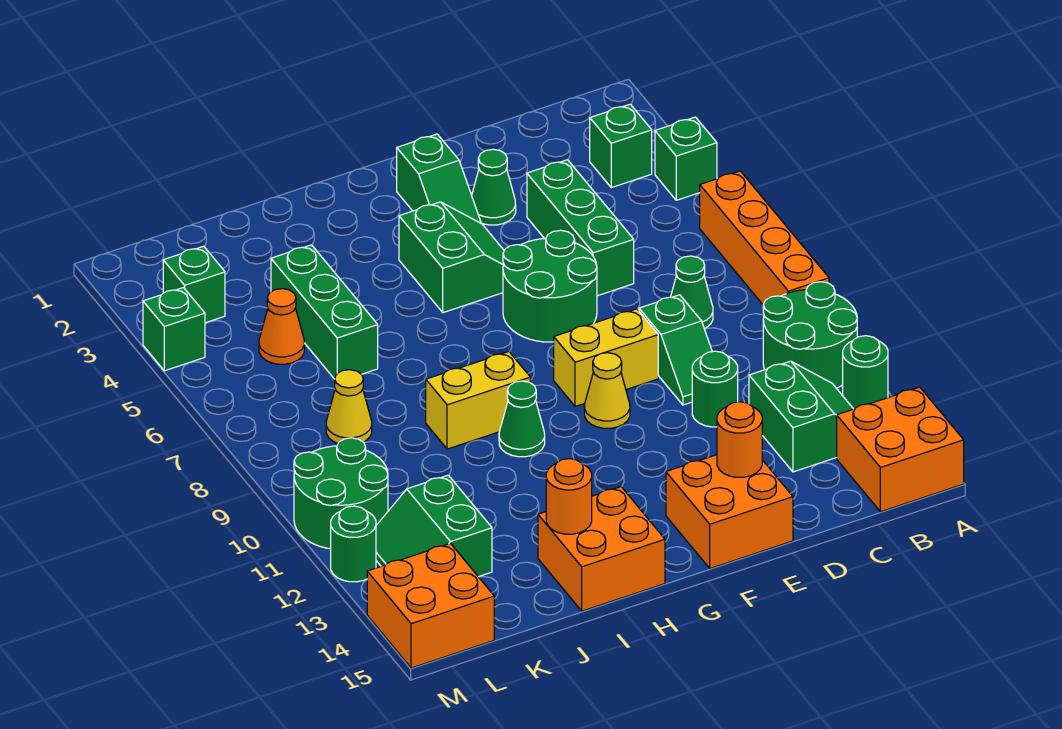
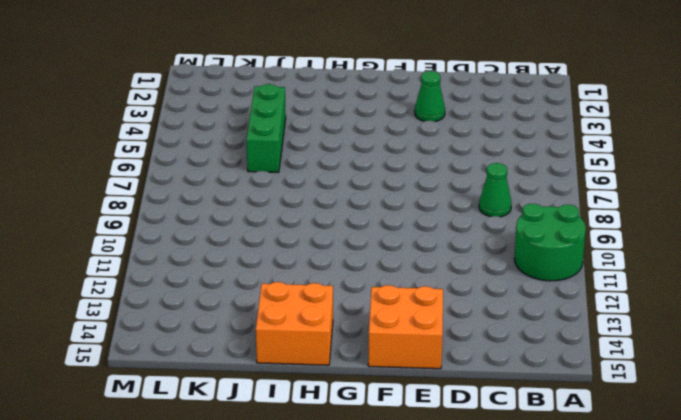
none -> green 1x1 brick [655,117,717,200]
none -> orange 1x4 brick [700,171,829,304]
none -> green 1x1 round brick [843,336,888,409]
none -> orange 2x2 brick [837,387,964,512]

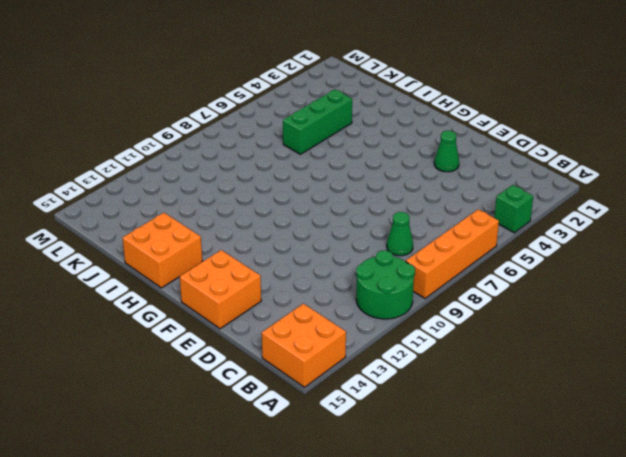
none -> green 1x1 round brick [843,336,888,409]
none -> green 1x1 brick [590,104,652,188]
none -> green 2x2 slope [749,361,853,472]
none -> green 1x3 brick [527,160,634,296]

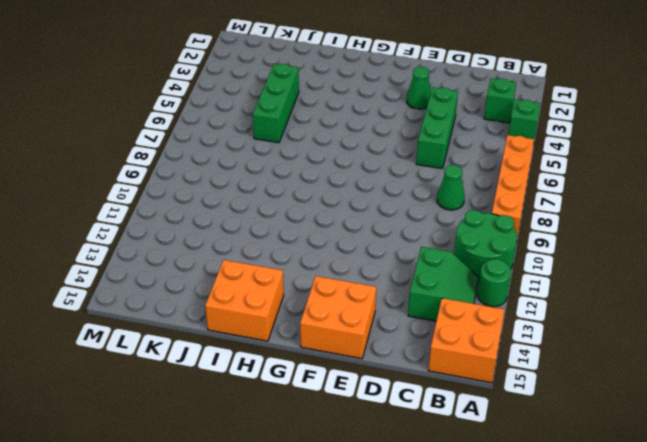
none -> green 1x2 slope [639,295,712,405]
none -> green 1x1 round brick [692,351,738,427]
none -> green 2x2 round brick [503,230,597,342]
none -> yellow 1x2 brick [554,309,658,406]

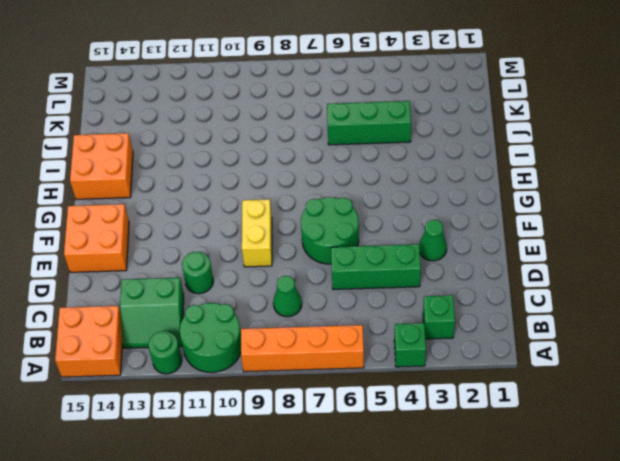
none -> green 1x2 slope [639,295,712,405]
none -> green 1x2 slope [397,134,481,223]
none -> green 2x2 slope [399,202,504,313]
none -> yellow 1x1 cone [584,353,630,428]

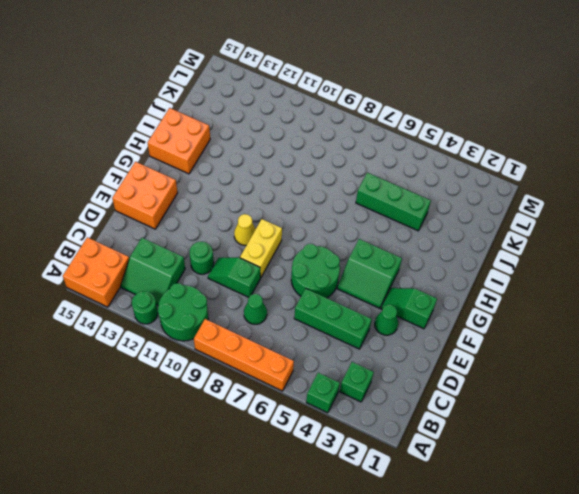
none -> yellow 1x2 brick [426,352,530,449]
none -> green 1x1 cone [499,381,545,457]
none -> orange 1x1 cone [259,289,304,364]
none -> yellow 1x1 cone [326,370,372,443]

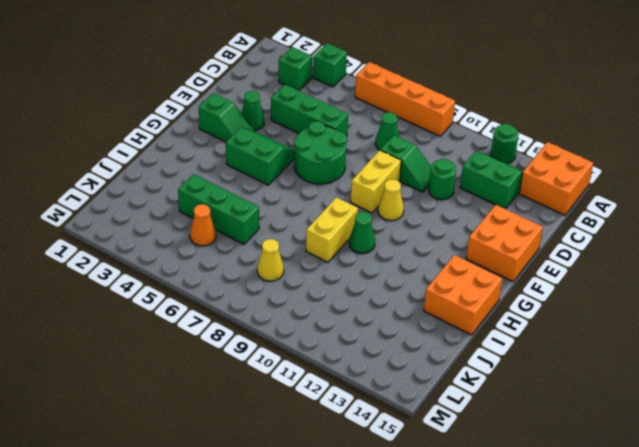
none -> green 2x2 round brick [763,282,857,388]
none -> green 2x2 slope [376,475,492,577]
none -> green 1x1 brick [163,246,225,323]
none -> green 2x2 round brick [294,438,388,549]

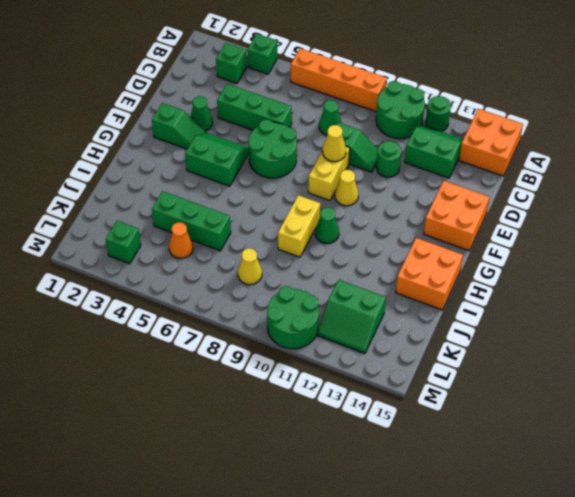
yellow 1x1 cone [322,125,346,162] -> none
none -> orange 2x2 brick [367,543,494,668]
none -> green 1x1 brick [143,288,205,371]
none -> green 1x1 round brick [331,506,376,582]
none -> orange 1x1 round brick [717,402,762,477]

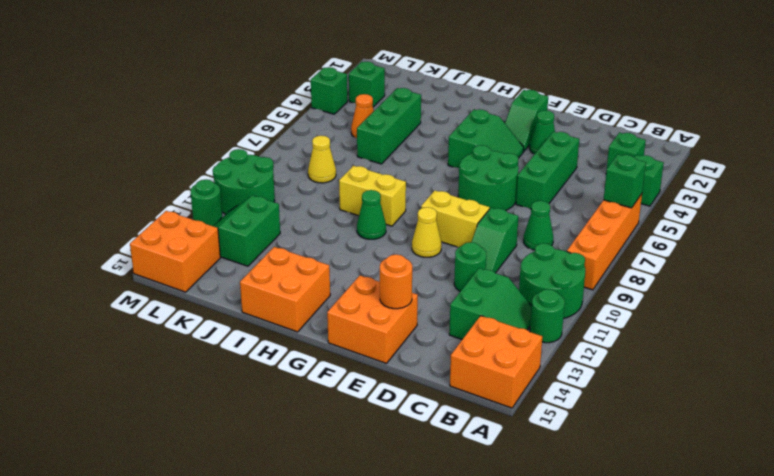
green 1x1 brick [604,154,646,208] -> none
none -> orange 1x1 round brick [546,459,592,534]

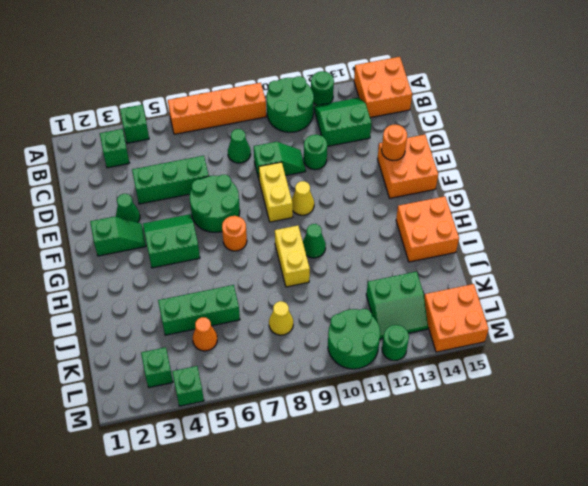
orange 1x1 round brick [222,216,247,251] -> orange 1x1 round brick moved to [546,459,592,534]

